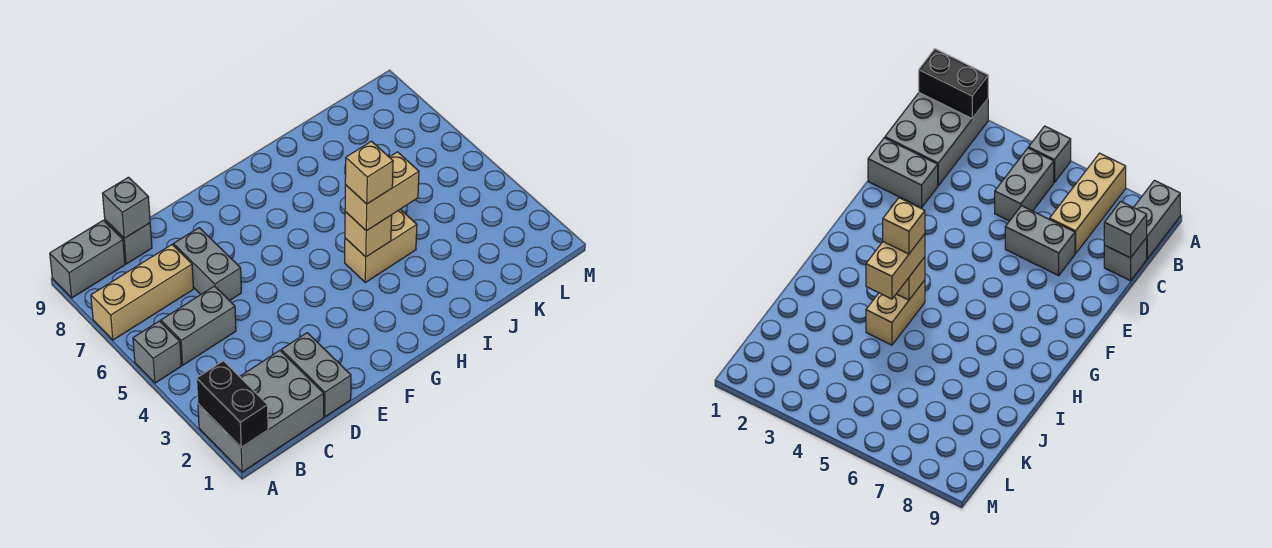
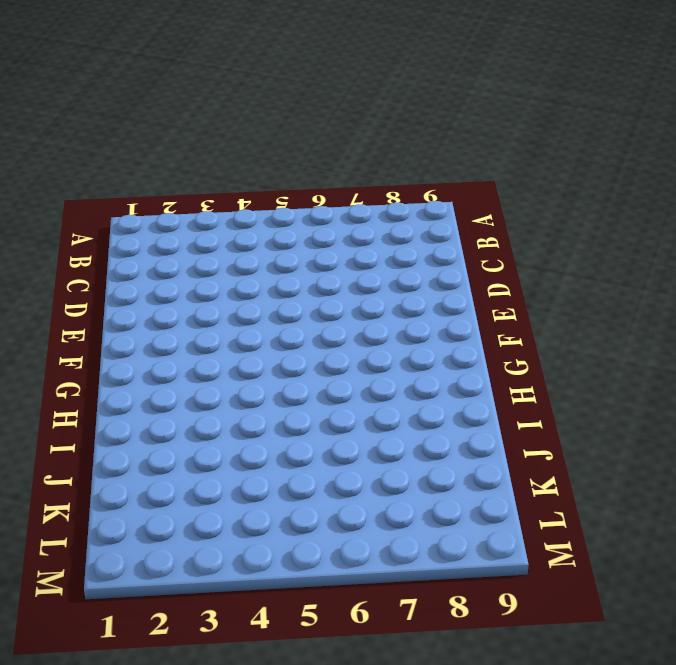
none -> grey 2x3 brick [198,351,324,472]
none -> grey 1x1 brick [133,321,181,383]
none -> tan 1x3 brick [91,245,193,340]

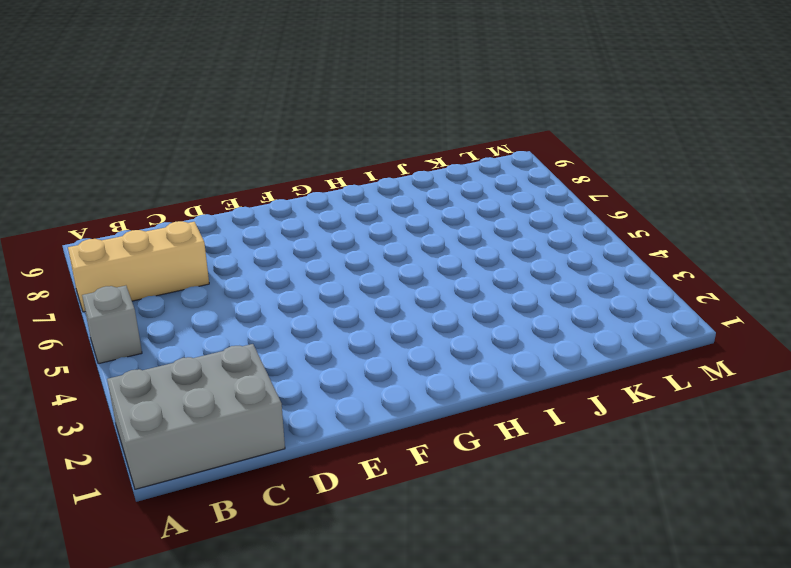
none -> grey 1x2 brick [50,220,125,298]
none -> grey 1x2 brick [161,286,236,365]
none -> grey 1x1 brick [105,220,152,264]

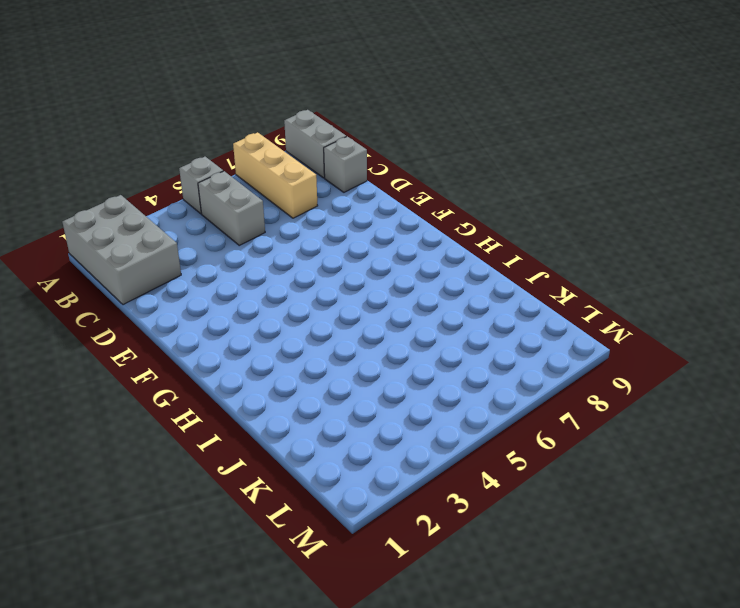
none -> grey 1x2 brick [281,333,351,417]
none -> grey 1x2 brick [173,228,241,301]
none -> tan 1x2 brick [345,209,417,282]

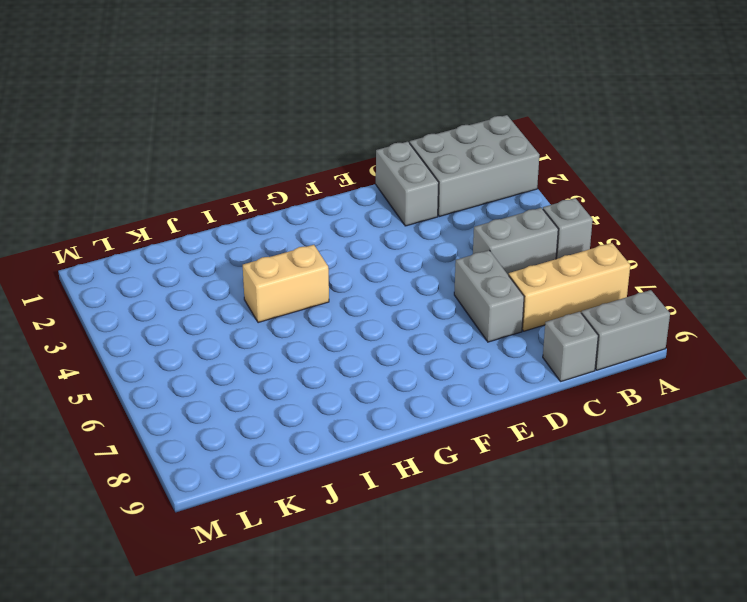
none -> black 1x2 brick [197,361,268,447]
none -> grey 1x1 brick [103,177,150,238]
none -> tan 1x1 brick [345,212,392,257]

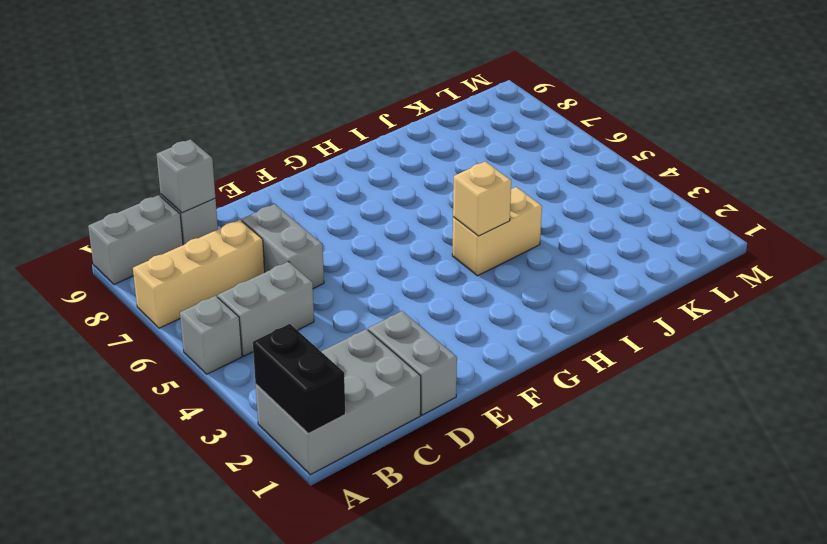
none -> tan 1x2 brick [345,152,419,231]
none -> tan 1x1 brick [345,141,393,204]

